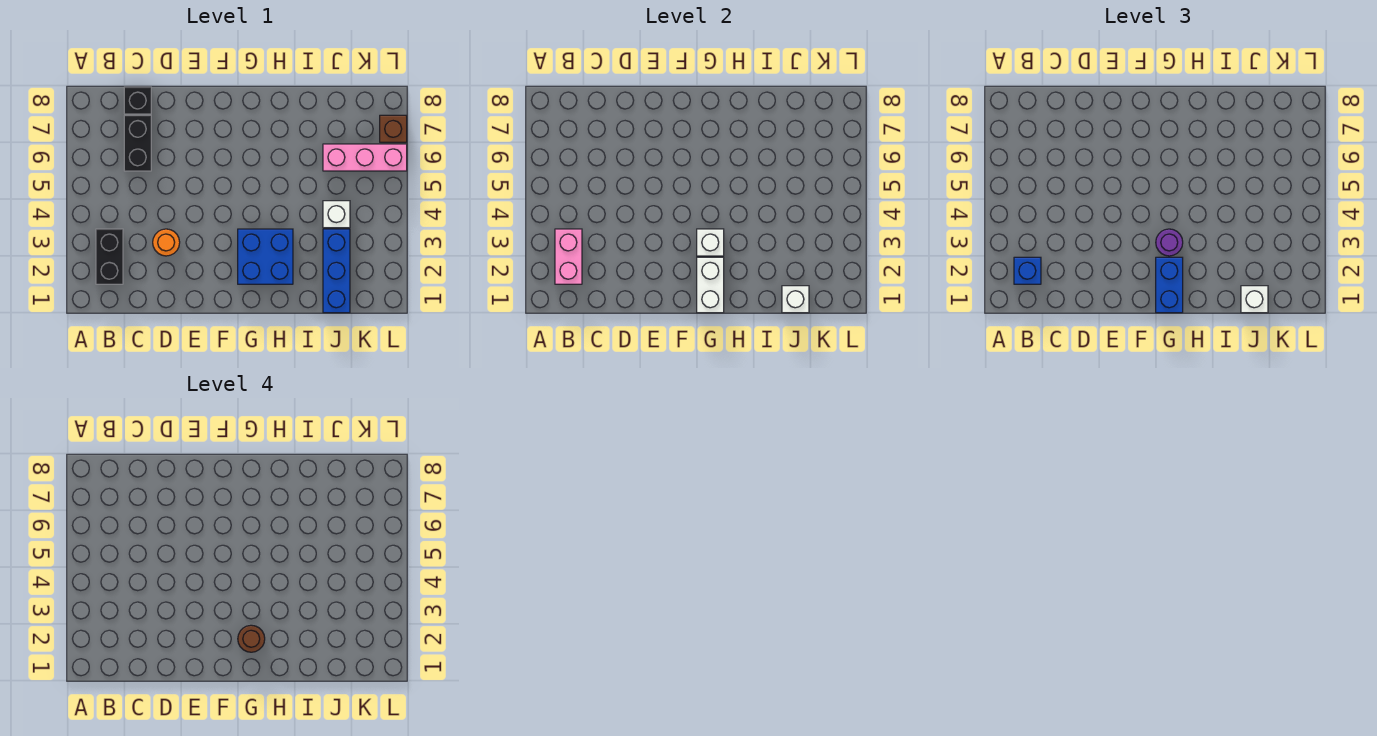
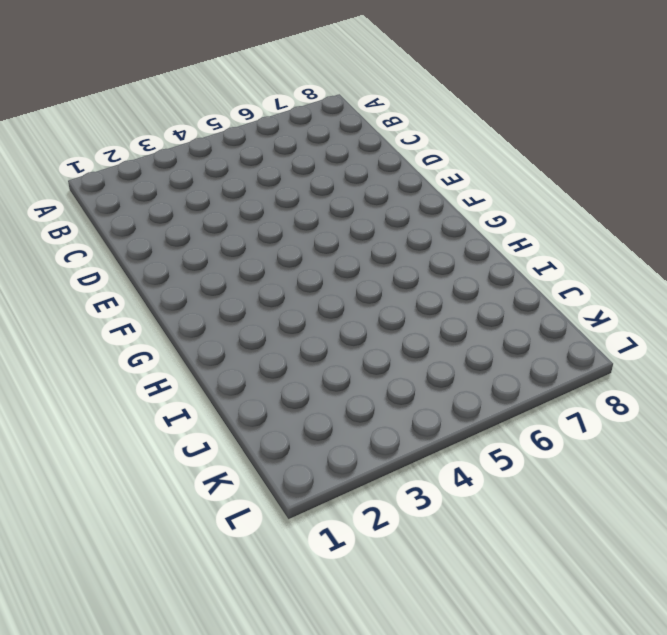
none -> black 1x2 brick [96,229,123,284]
none -> black 1x2 brick [124,115,151,171]
none -> black 1x1 brick [124,87,151,114]

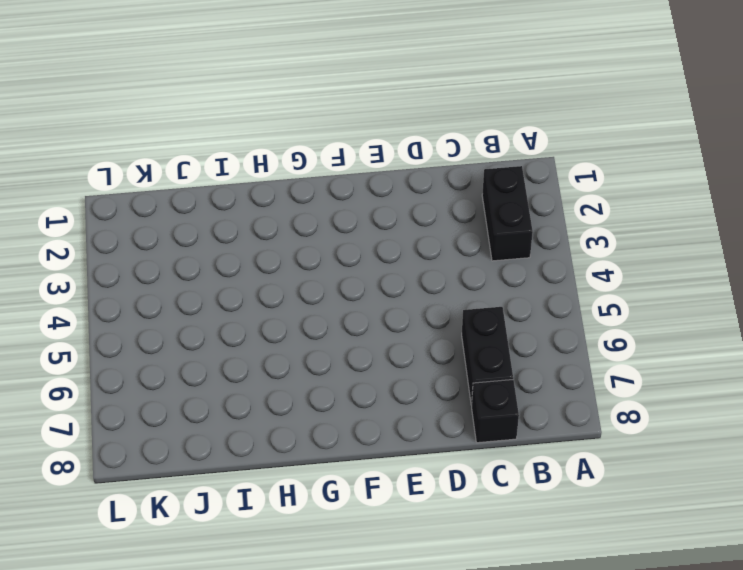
none -> orange 1x1 round brick [153,229,180,256]
none -> blue 2x2 brick [238,229,293,284]
none -> blue 1x3 brick [323,229,350,313]

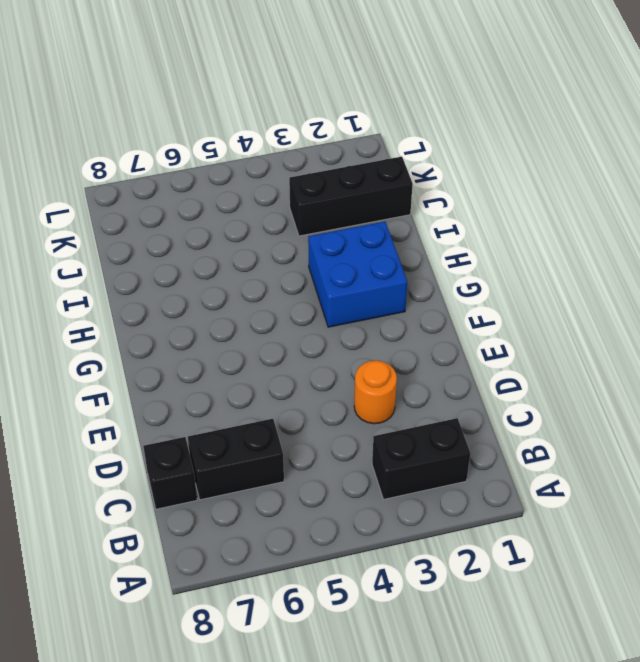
black 1x3 brick [289,157,413,236] -> blue 1x3 brick [323,229,350,313]
none -> white 1x1 brick [323,201,350,228]
none -> pink 1x3 brick [323,144,407,171]
none -> brown 1x1 brick [380,115,407,142]

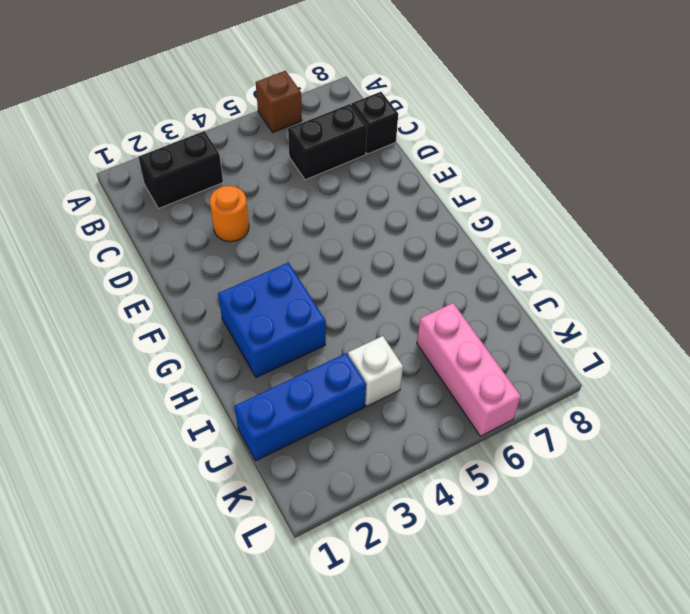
brown 1x1 brick [256,71,302,132] -> brown 1x1 brick moved to [380,115,407,142]
none -> pink 1x2 brick [555,229,582,284]
none -> white 1x2 brick [697,257,724,313]
none -> white 1x1 brick [697,229,724,256]

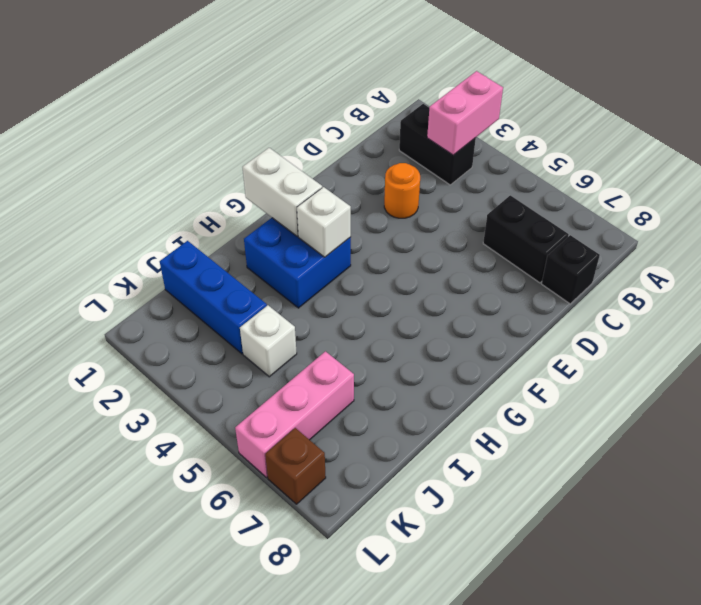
pink 1x2 brick [427,71,503,155] -> pink 1x2 brick turned to [555,229,582,284]
none -> white 1x1 brick [782,286,809,313]
none -> blue 1x1 brick [1014,257,1041,284]
none -> blue 1x2 brick [1156,257,1183,313]

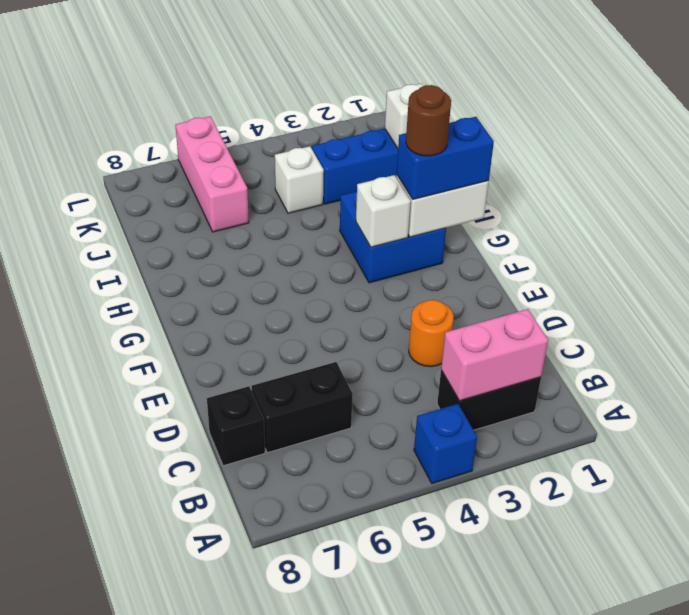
blue 1x1 brick [414,404,477,483] -> blue 1x1 brick moved to [1014,257,1041,284]
none -> brown 1x1 brick [380,115,407,142]
none -> purple 1x1 round brick [1156,229,1183,256]
none -> white 1x1 brick [1241,286,1268,313]

